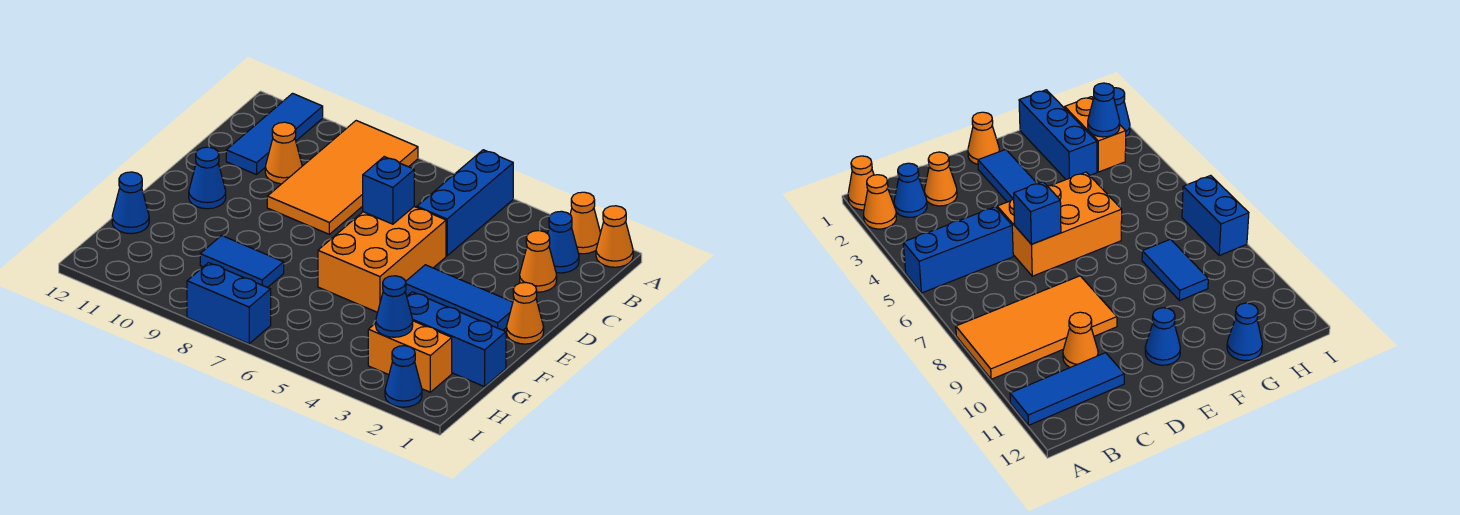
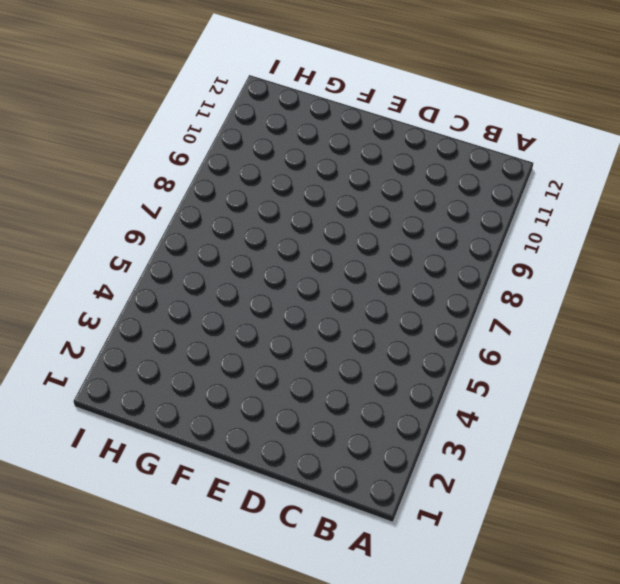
none -> orange 1x1 cone [596,206,633,267]
none -> orange 1x1 cone [570,192,600,254]
none -> blue 1x3 brick [417,150,513,256]

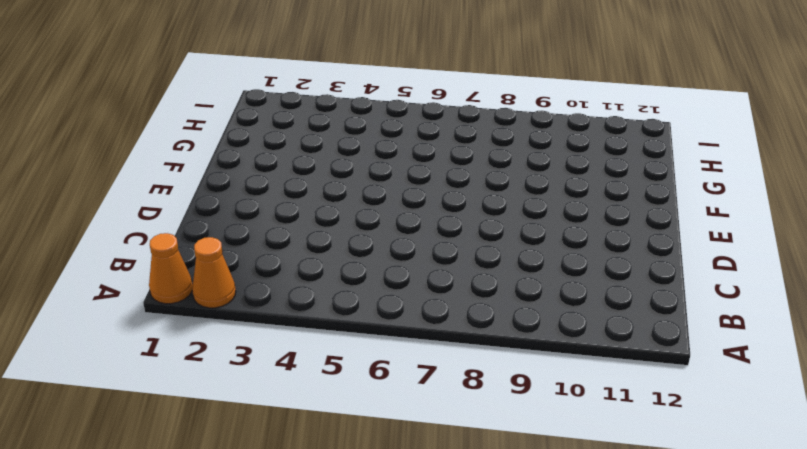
none -> blue 1x3 brick [417,150,513,256]
none -> orange 2x4 tile [267,121,418,234]
none -> blue 1x3 tile [226,93,323,175]

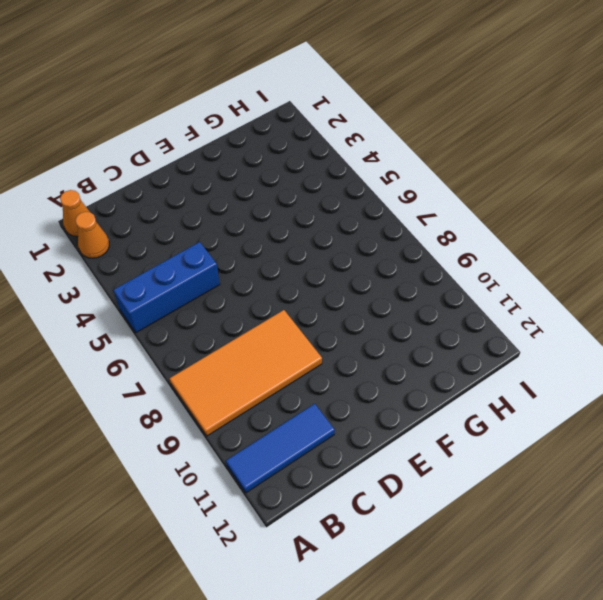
none -> blue 1x1 cone [548,211,579,273]
none -> orange 1x1 cone [520,231,557,292]
none -> orange 1x1 cone [265,122,302,184]

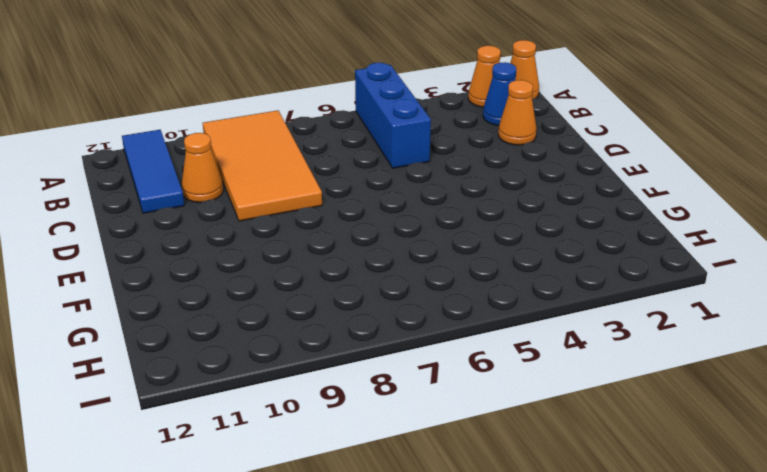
none -> orange 2x3 brick [318,207,446,312]
none -> orange 1x1 cone [507,283,544,344]
none -> blue 1x3 tile [405,265,513,330]

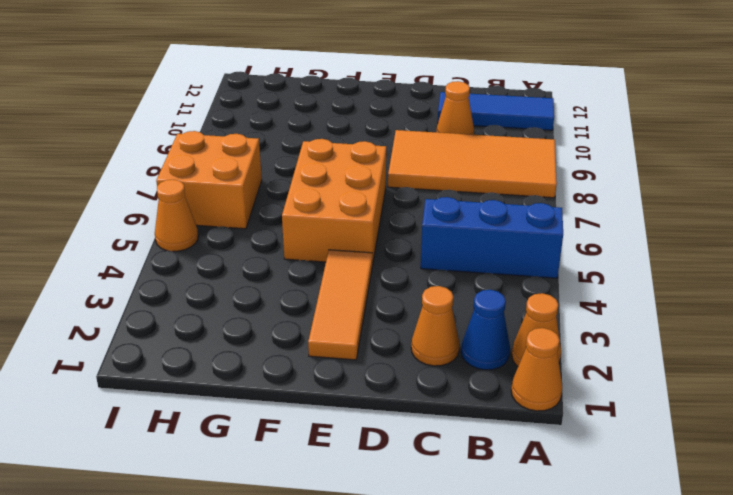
orange 1x3 tile [308,250,372,360] -> blue 1x3 tile [405,265,513,330]
orange 2x3 brick [282,139,386,265] -> orange 2x3 brick turned to [318,207,446,312]
orange 2x2 brick [156,131,262,229] -> blue 1x2 brick [187,263,271,344]
orange 1x1 cone [155,179,198,251] -> orange 1x1 cone moved to [507,283,544,344]
none -> blue 1x1 cone [189,147,226,209]
none -> blue 1x3 brick [407,292,506,387]
none -> blue 1x2 tile [200,236,284,288]

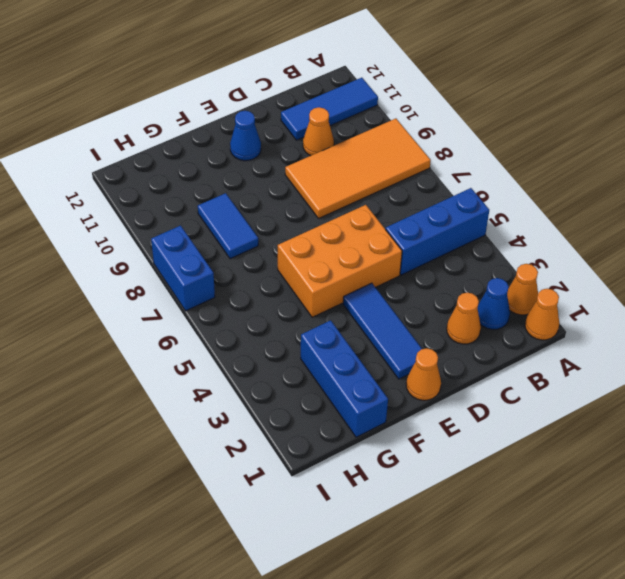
none -> blue 1x1 cone [112,172,149,234]
none -> orange 1x2 brick [368,321,452,392]
none -> blue 1x1 cone [385,346,422,407]

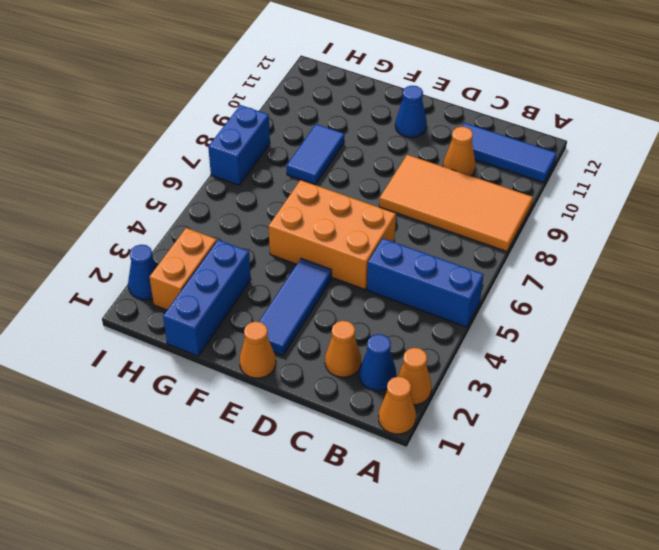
none -> blue 1x1 cone [112,172,149,234]
none -> blue 1x1 brick [363,157,414,224]
none -> blue 1x1 cone [376,276,413,337]

